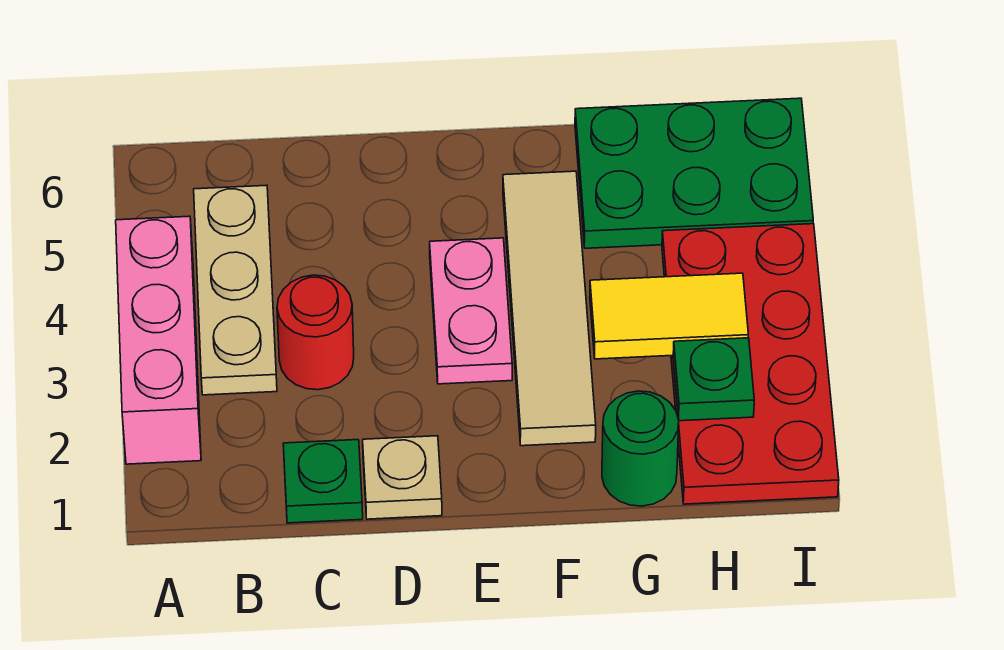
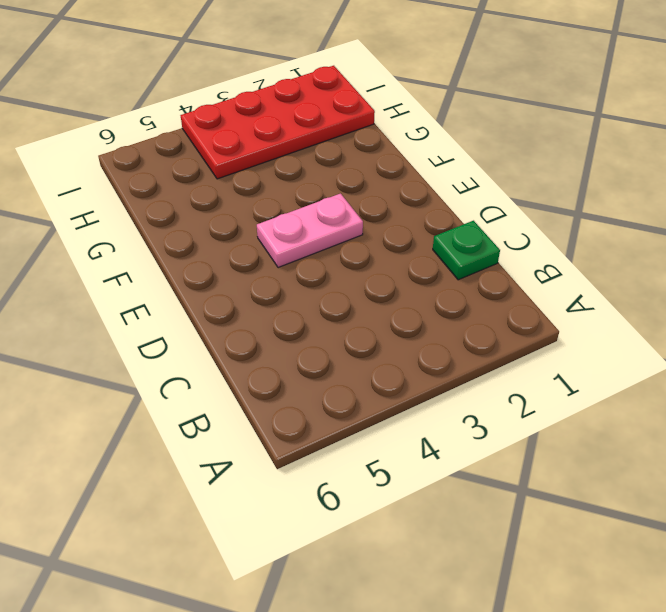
none -> pink 1x3 brick [116,216,201,464]
none -> tan 1x3 plate [194,185,277,395]
none -> red 1x1 round brick [277,275,354,390]

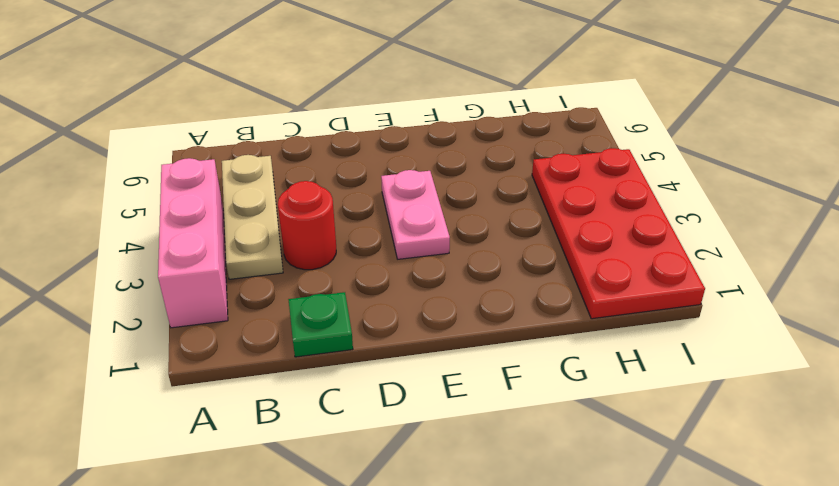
none -> tan 1x1 plate [363,436,442,519]
none -> tan 1x4 tile [503,171,596,446]
none -> green 1x1 round brick [602,391,679,506]

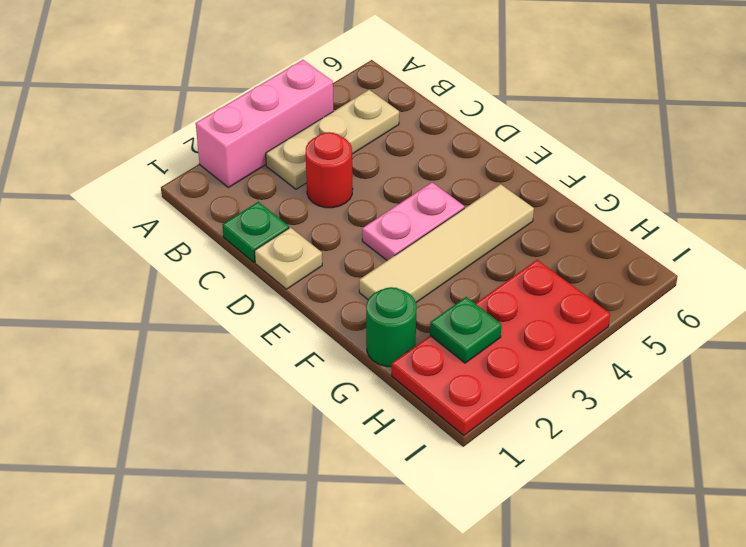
none -> green 2x3 plate [575,98,813,248]
none -> yellow 1x2 tile [590,273,748,359]

